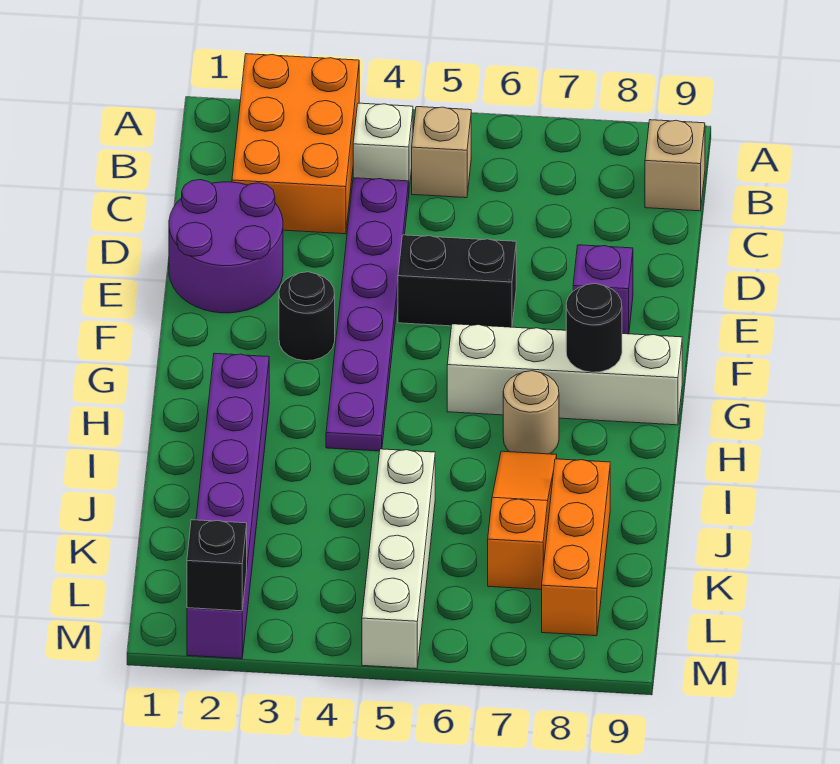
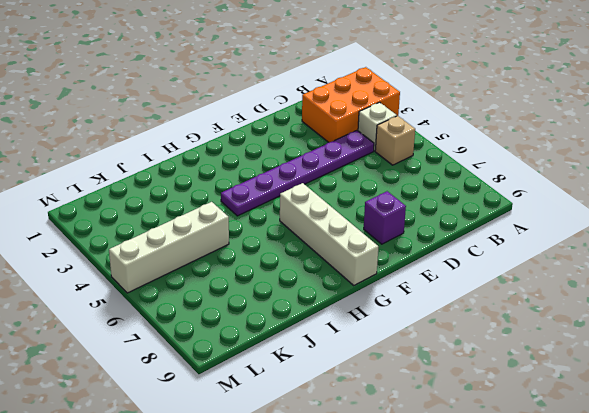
none -> tan 1x1 brick [645,120,705,211]
none -> purple 2x2 round brick [169,180,283,313]
none -> black 1x2 brick [398,235,516,327]

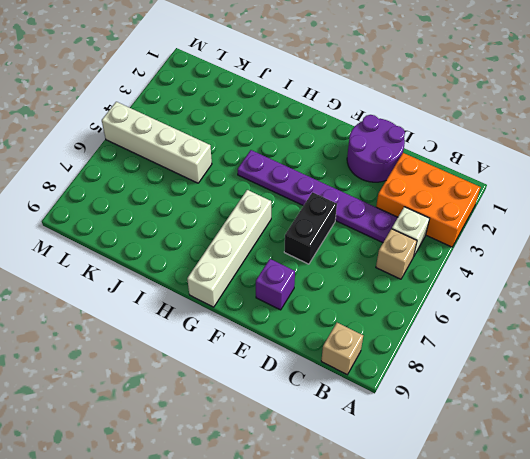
none -> black 1x1 round brick [279,272,335,361]
none -> purple 1x6 brick [187,353,269,659]
none -> tan 1x1 round brick [503,371,559,454]

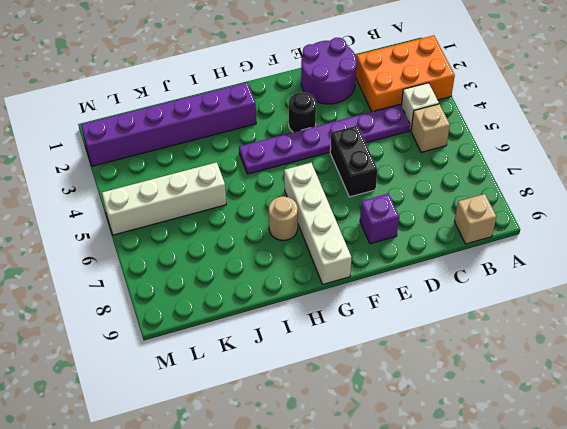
none -> orange 1x3 slope [488,451,557,590]
none -> orange 1x3 brick [542,459,610,636]
none -> black 1x1 round brick [566,283,622,372]

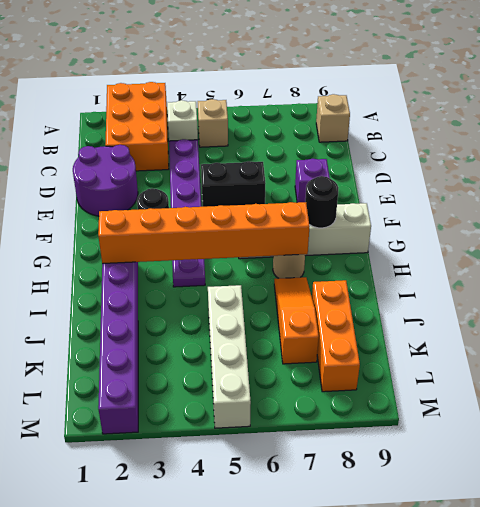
orange 1x6 brick [98,202,310,264] -> none
none -> black 1x1 brick [187,520,247,611]

